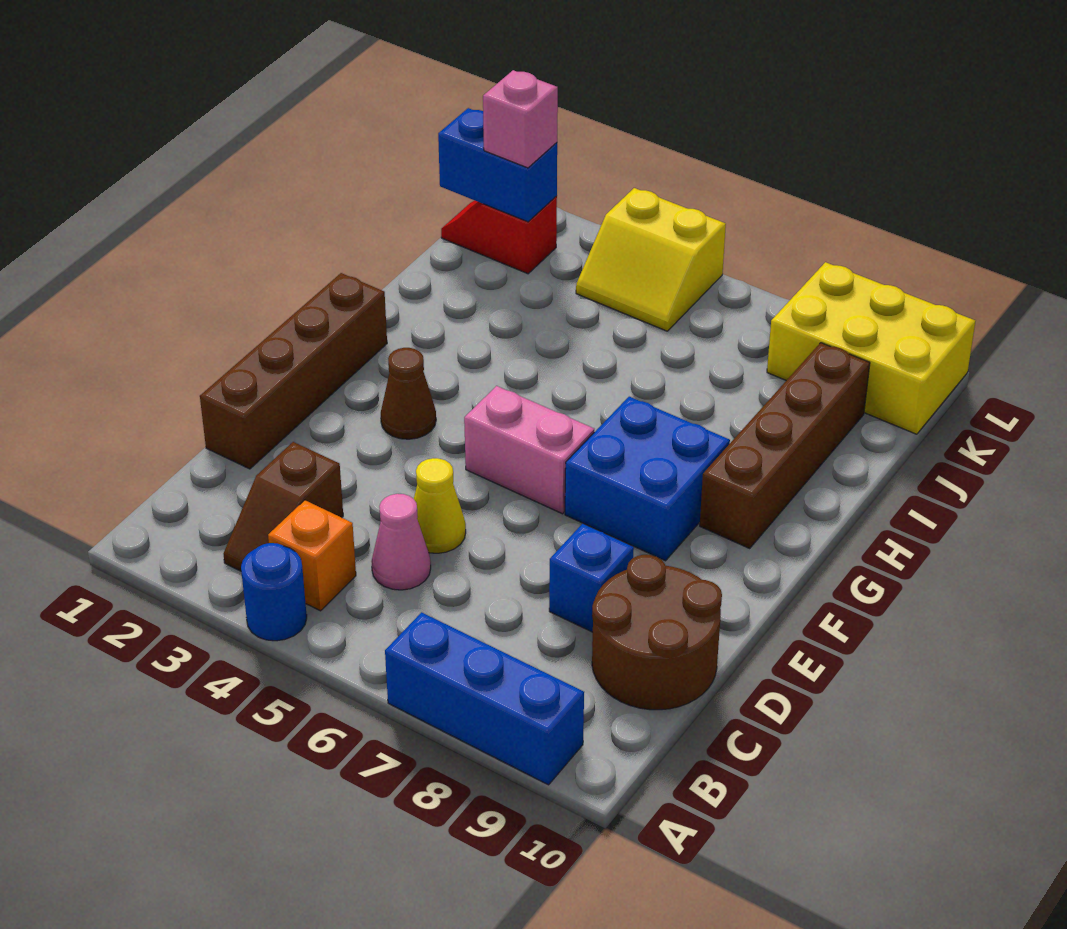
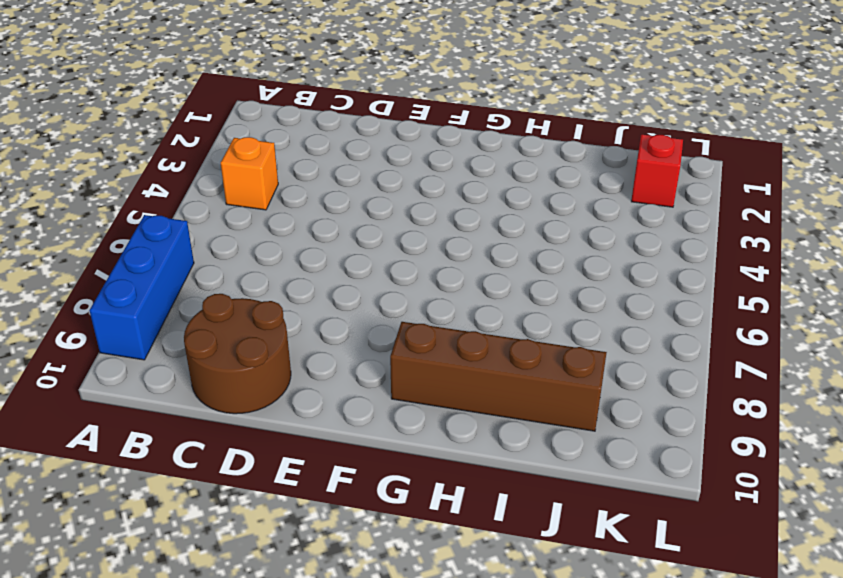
none -> blue 1x1 round brick [241,543,307,641]
none -> brown 1x2 slope [224,442,343,571]
none -> pink 1x1 cone [371,494,431,590]

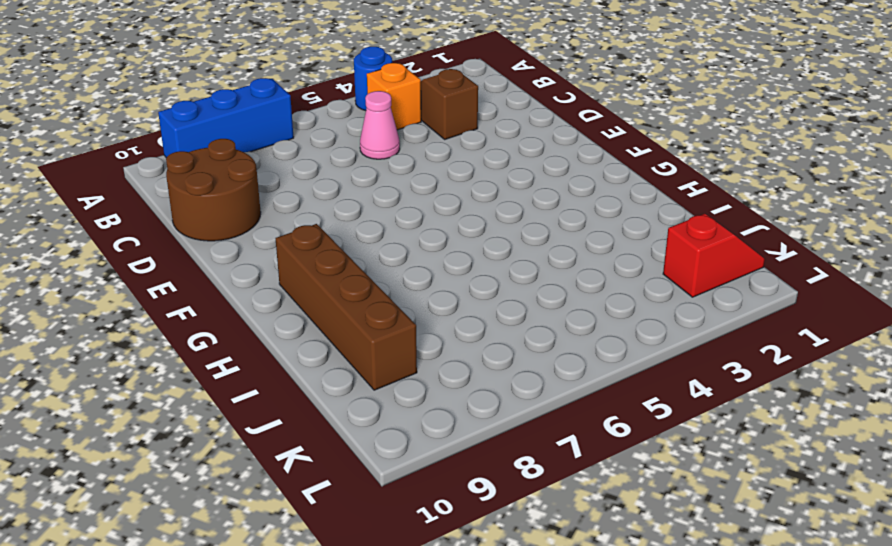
none -> brown 1x4 brick [200,273,387,469]
none -> yellow 1x1 cone [414,458,466,553]
none -> blue 1x1 brick [549,524,634,632]

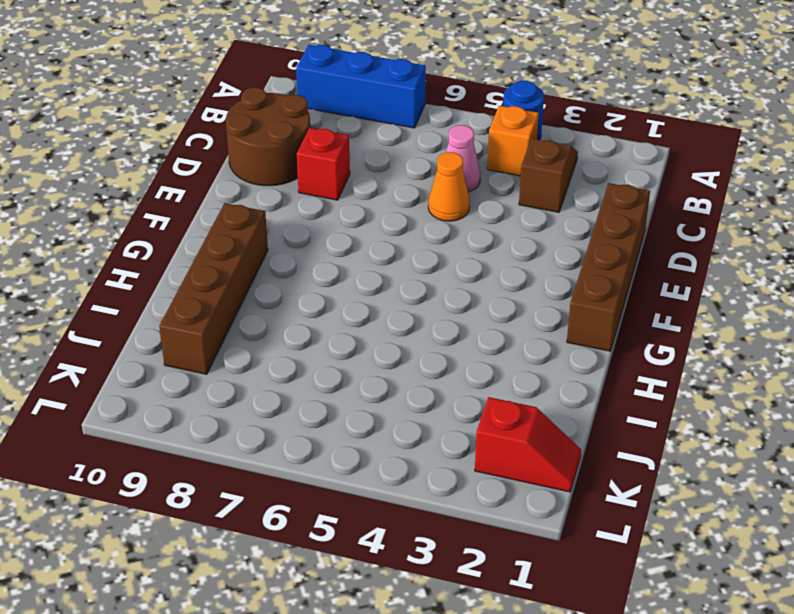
orange 1x1 cone [428,152,470,221] -> yellow 1x1 cone [414,458,466,553]
red 1x1 brick [297,128,350,200] -> blue 1x1 brick [549,524,634,632]
none -> brown 1x1 cone [381,348,436,439]
none -> pink 1x2 brick [464,386,594,514]
none -> blue 2x2 brick [565,397,730,561]

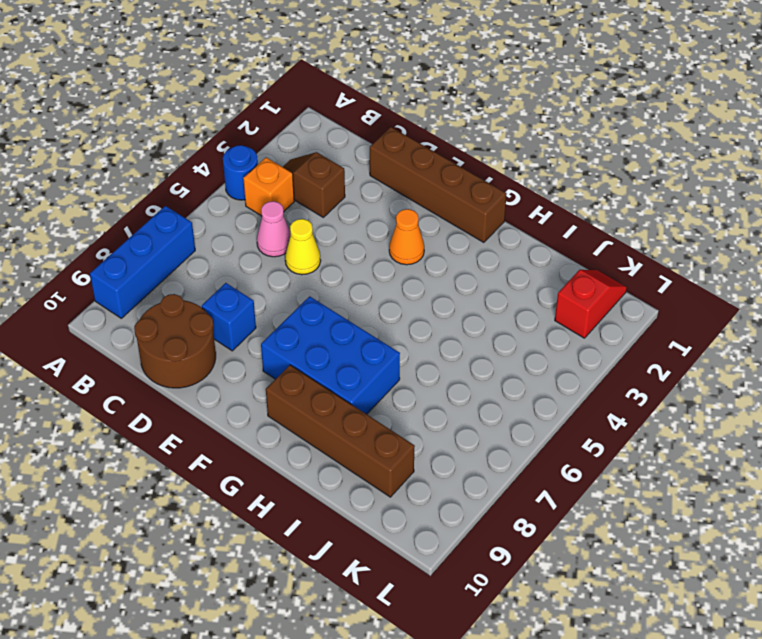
orange 1x1 cone [389,209,424,265] -> brown 1x1 cone [381,348,436,439]
blue 2x3 brick [261,296,400,414] -> blue 2x2 brick [565,397,730,561]
none -> pink 1x2 brick [464,386,594,514]
none -> yellow 2x2 slope [576,188,726,331]
none -> yellow 2x3 brick [767,262,975,434]

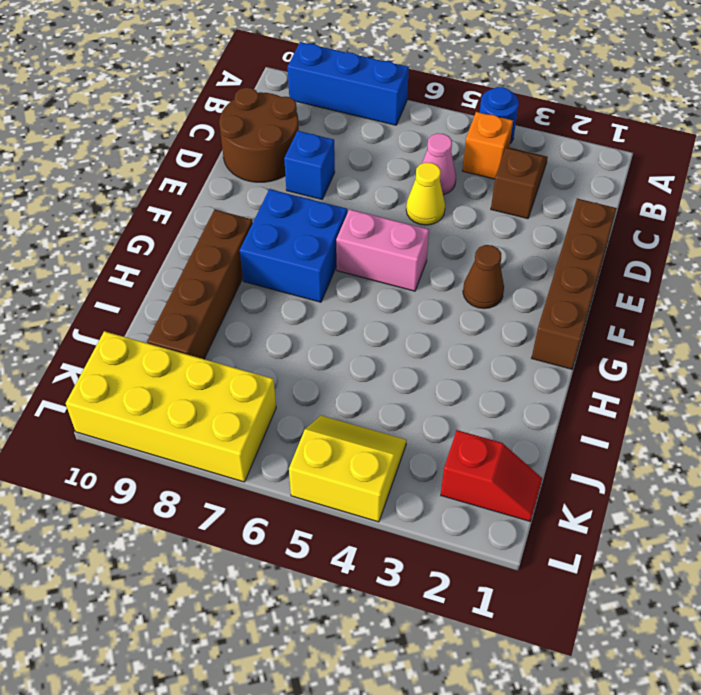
yellow 2x4 brick [66,331,276,482] -> yellow 2x3 brick [767,262,975,434]
none -> blue 1x2 brick [438,108,557,222]
none -> pink 1x1 brick [483,70,558,168]

